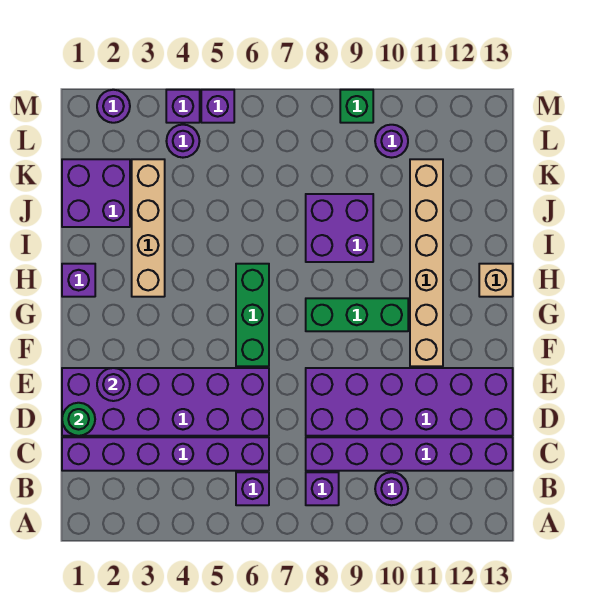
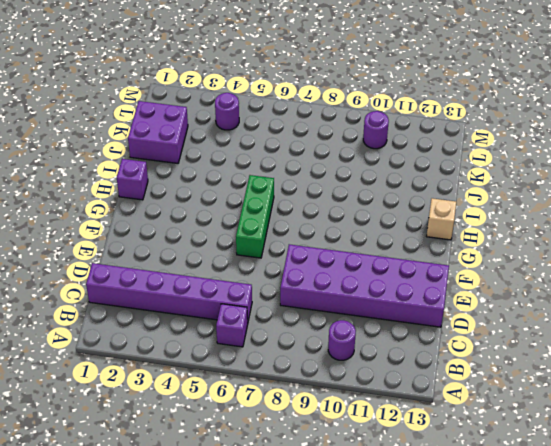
none -> purple 1x1 brick [306,472,339,505]
none -> purple 1x6 brick [306,437,513,471]
none -> purple 2x6 brick [62,368,269,436]

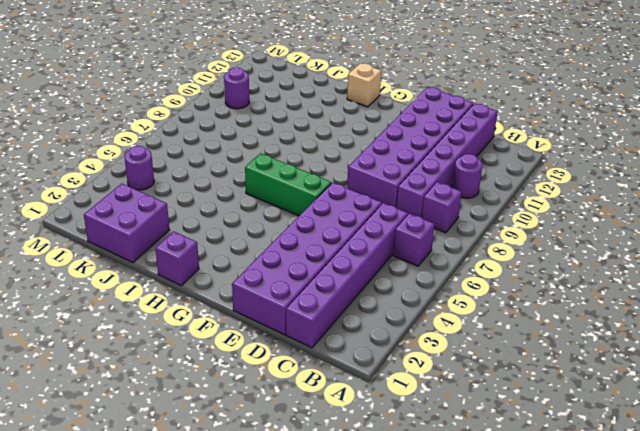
none -> tan 1x6 brick [410,159,443,366]
none -> green 1x3 brick [306,298,408,331]
none -> tan 1x4 brick [132,159,165,297]

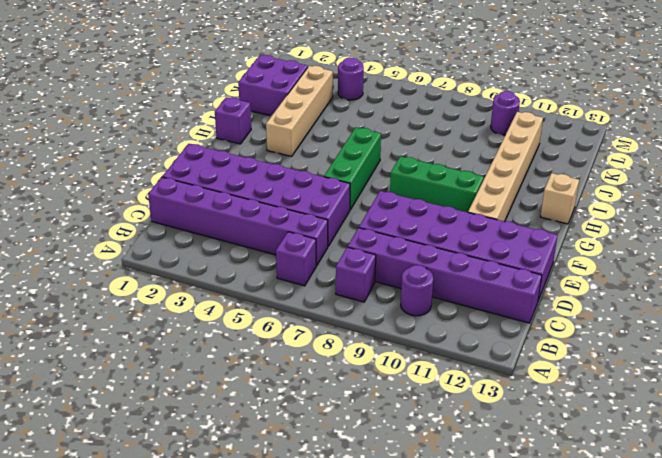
none -> purple 2x2 brick [306,194,373,262]
none -> purple 1x1 round brick [97,90,130,123]
none -> purple 1x1 brick [166,90,200,123]

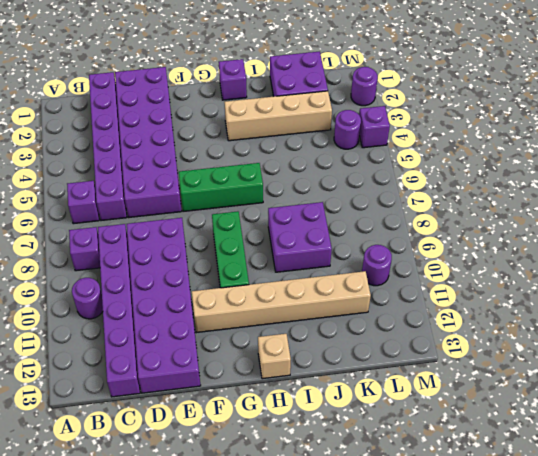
none -> purple 1x1 brick [201,90,234,123]
none -> green 1x1 brick [340,90,373,123]
none -> green 1x1 round brick [62,403,95,436]

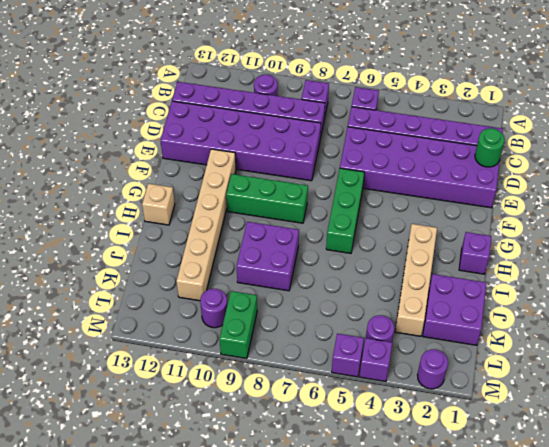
green 1x2 brick [220,291,257,359] -> green 1x1 brick [340,90,373,123]
none -> purple 1x1 round brick [97,368,130,401]

